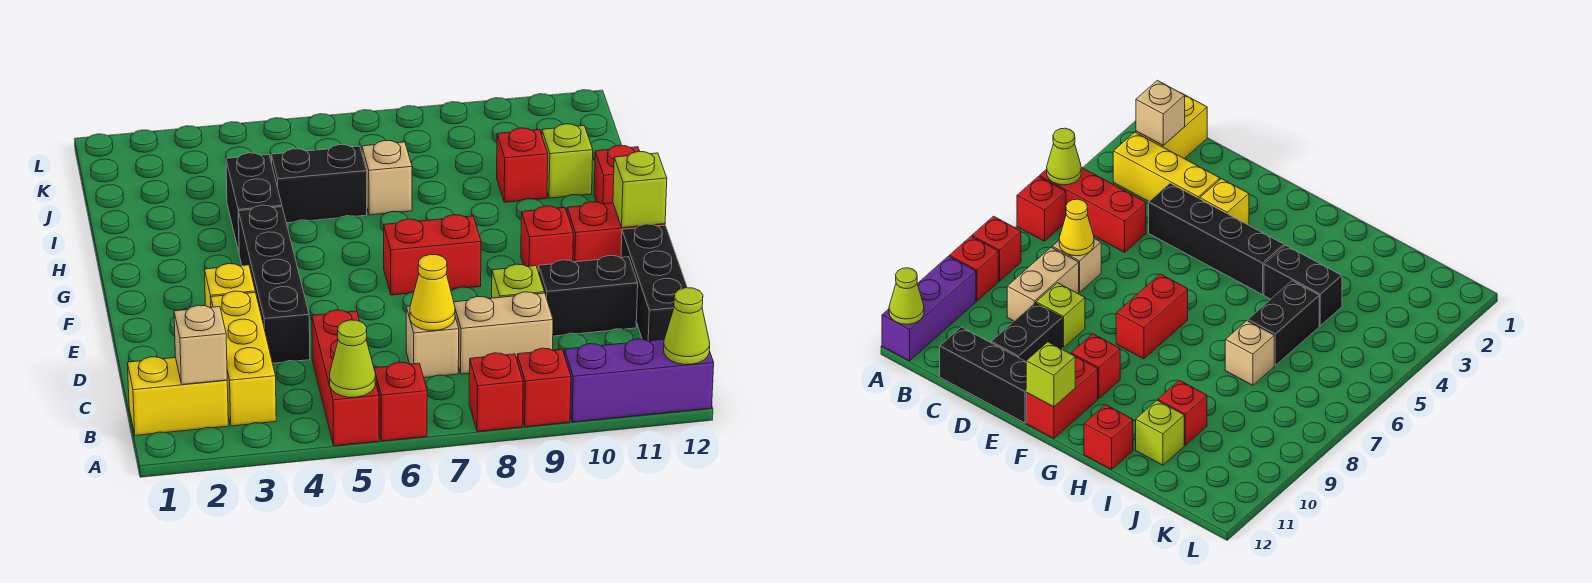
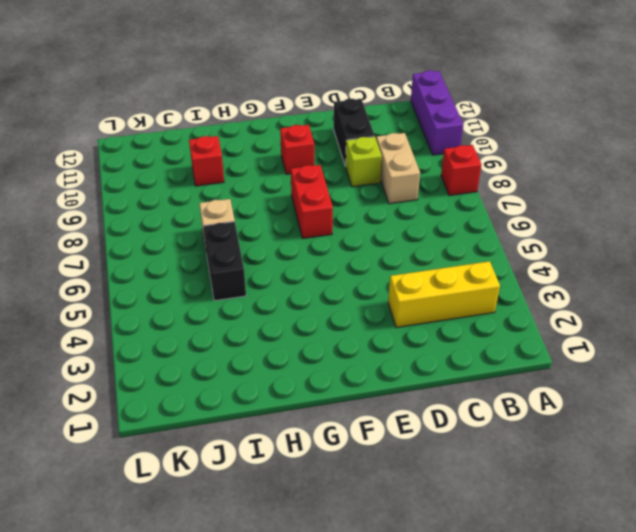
none -> red 1x3 brick [312,310,379,446]
none -> red 1x1 brick [374,362,427,441]
none -> red 1x1 brick [517,348,571,427]

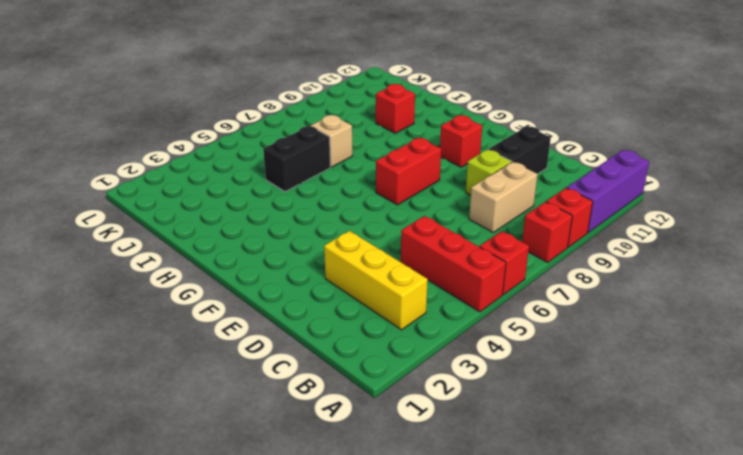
none -> yellow 1x2 brick [128,357,228,436]
none -> tan 1x1 brick [406,306,459,378]
none -> black 1x3 brick [621,224,687,341]

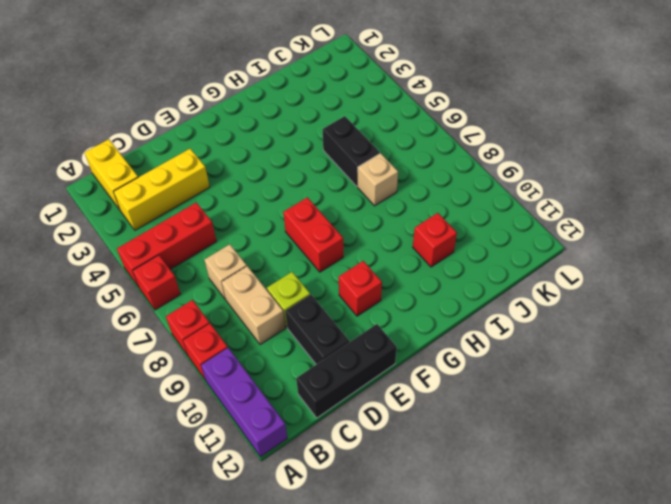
none -> black 1x4 brick [238,205,310,363]
none -> yellow 1x1 brick [205,264,255,307]
none -> red 1x2 brick [567,202,665,262]

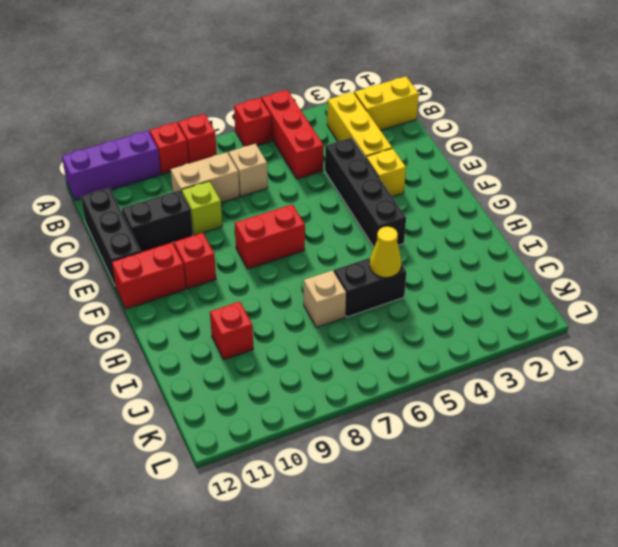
yellow 1x1 cone [370,227,401,277] -> yellow 1x1 cone moved to [410,254,455,330]
none -> black 1x2 brick [226,153,282,252]
none -> red 1x1 brick [594,145,640,204]
none -> lime 1x1 brick [542,124,593,198]

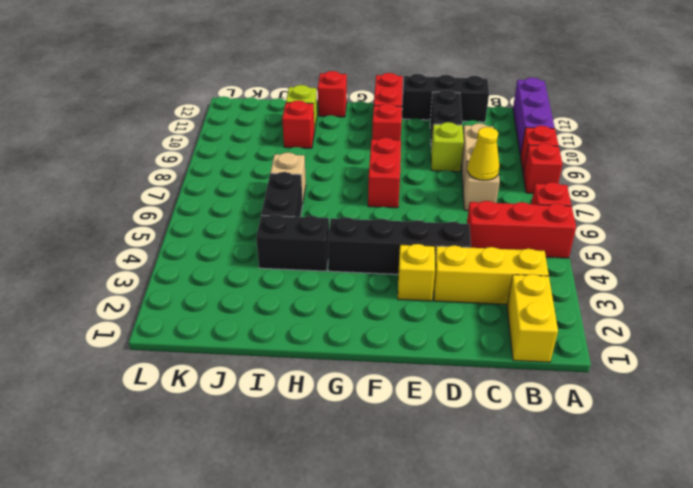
none -> lime 1x1 cone [330,320,375,397]
none -> lime 1x1 cone [664,288,710,364]
none -> tan 1x1 brick [174,305,227,384]

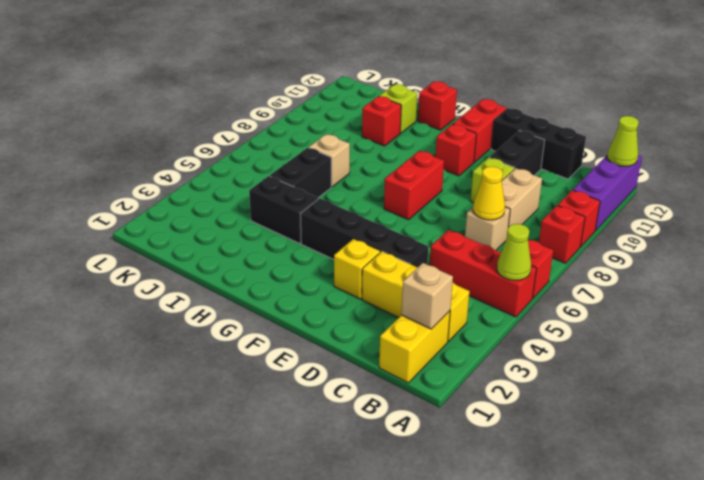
none -> lime 1x1 brick [613,152,667,228]

